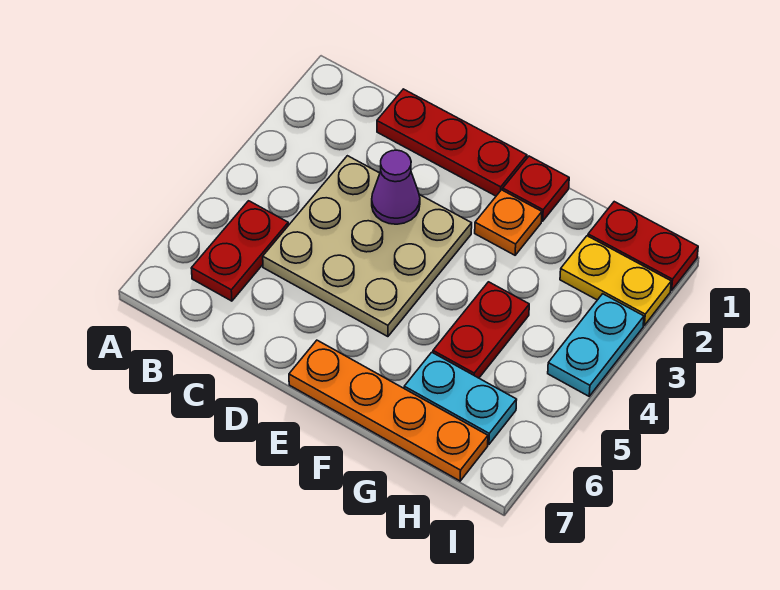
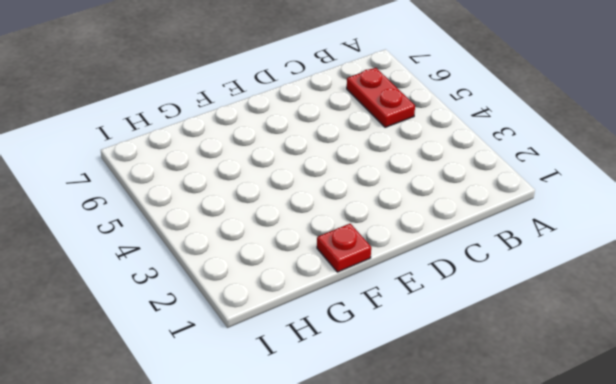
none -> red 1x3 plate [377,89,527,196]
none -> tan 3x3 plate [263,156,472,337]
none -> orange 1x4 plate [289,340,488,481]

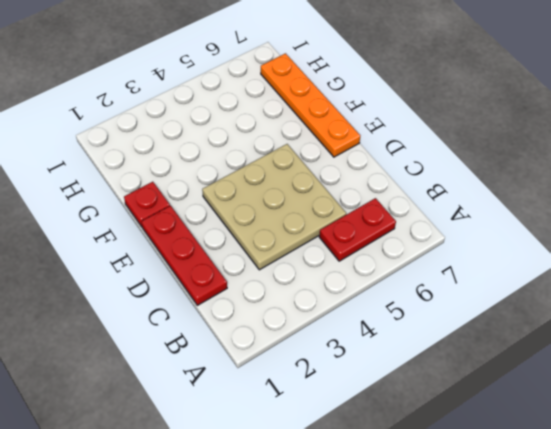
none -> orange 1x1 plate [475,190,542,255]
none -> red 1x2 plate [433,282,529,378]
none -> cyan 1x2 plate [404,352,517,444]

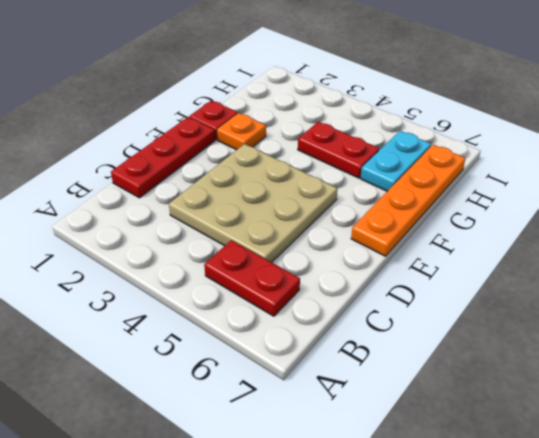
none -> red 1x2 plate [588,202,698,290]
none -> yellow 1x2 plate [560,236,671,325]
none -> cyan 1x2 plate [548,294,644,396]

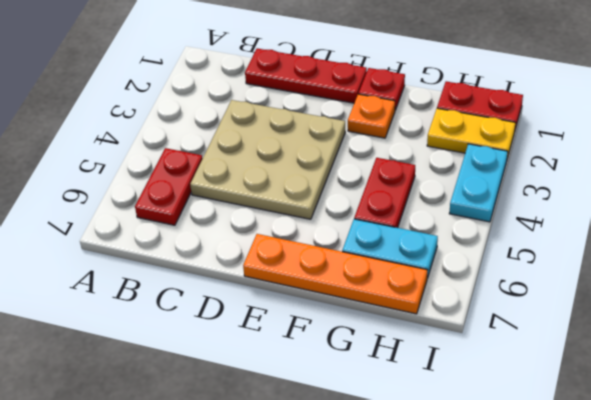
none -> purple 1x1 cone [372,150,420,224]

